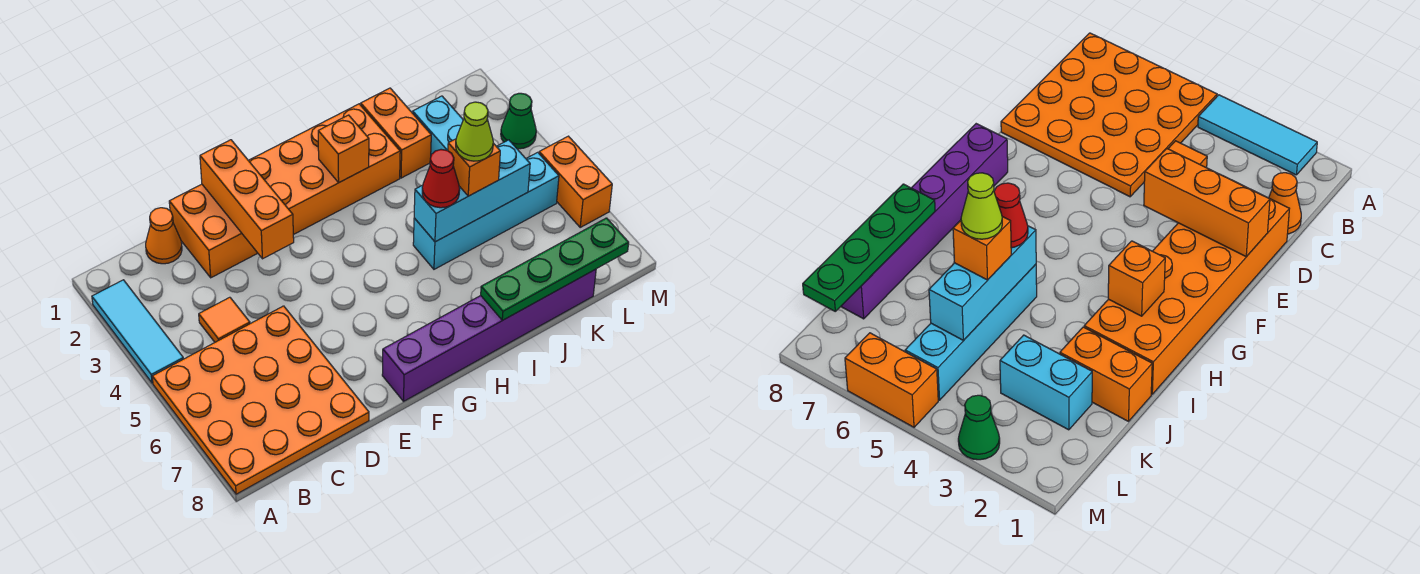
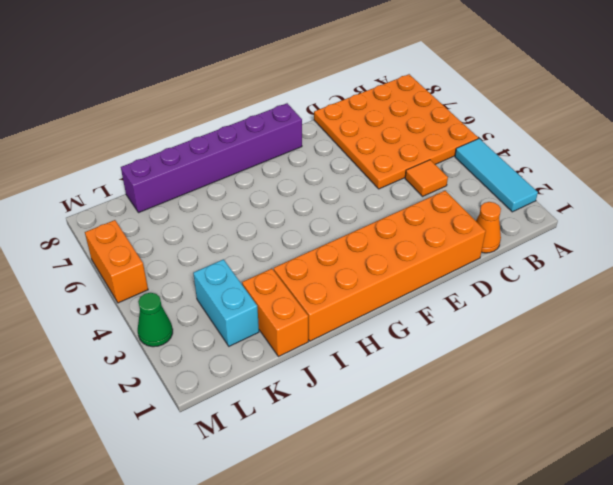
none -> cyan 1x4 brick [413,152,559,269]
none -> orange 1x3 brick [200,140,294,259]
none -> orange 1x1 brick [318,115,369,182]

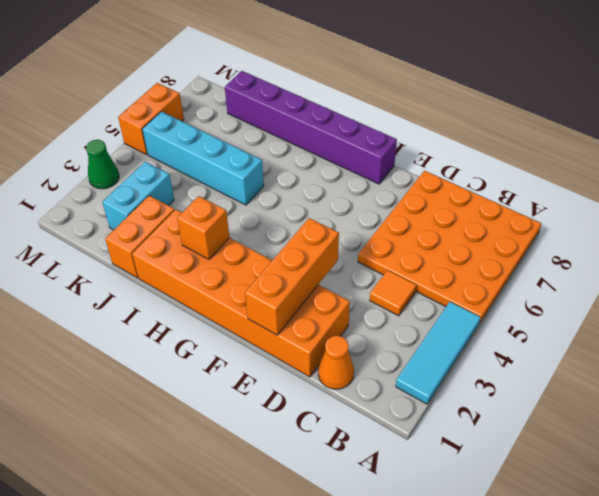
none -> cyan 1x3 brick [414,140,530,242]
none -> green 1x4 plate [481,218,629,320]
none -> red 1x1 cone [422,149,460,208]

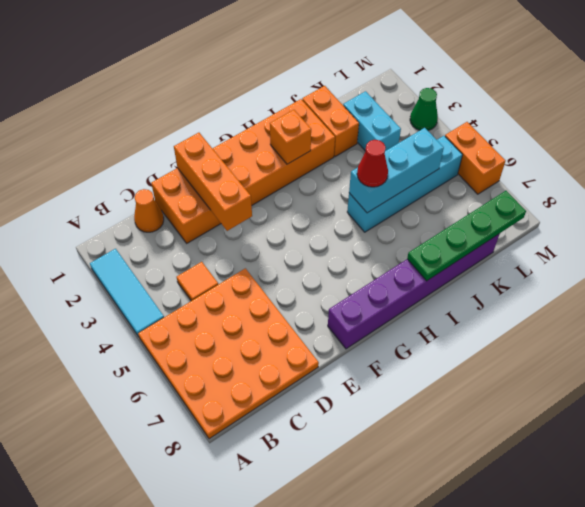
none -> orange 1x1 brick [448,139,500,196]
none -> lime 1x1 cone [456,102,493,161]

